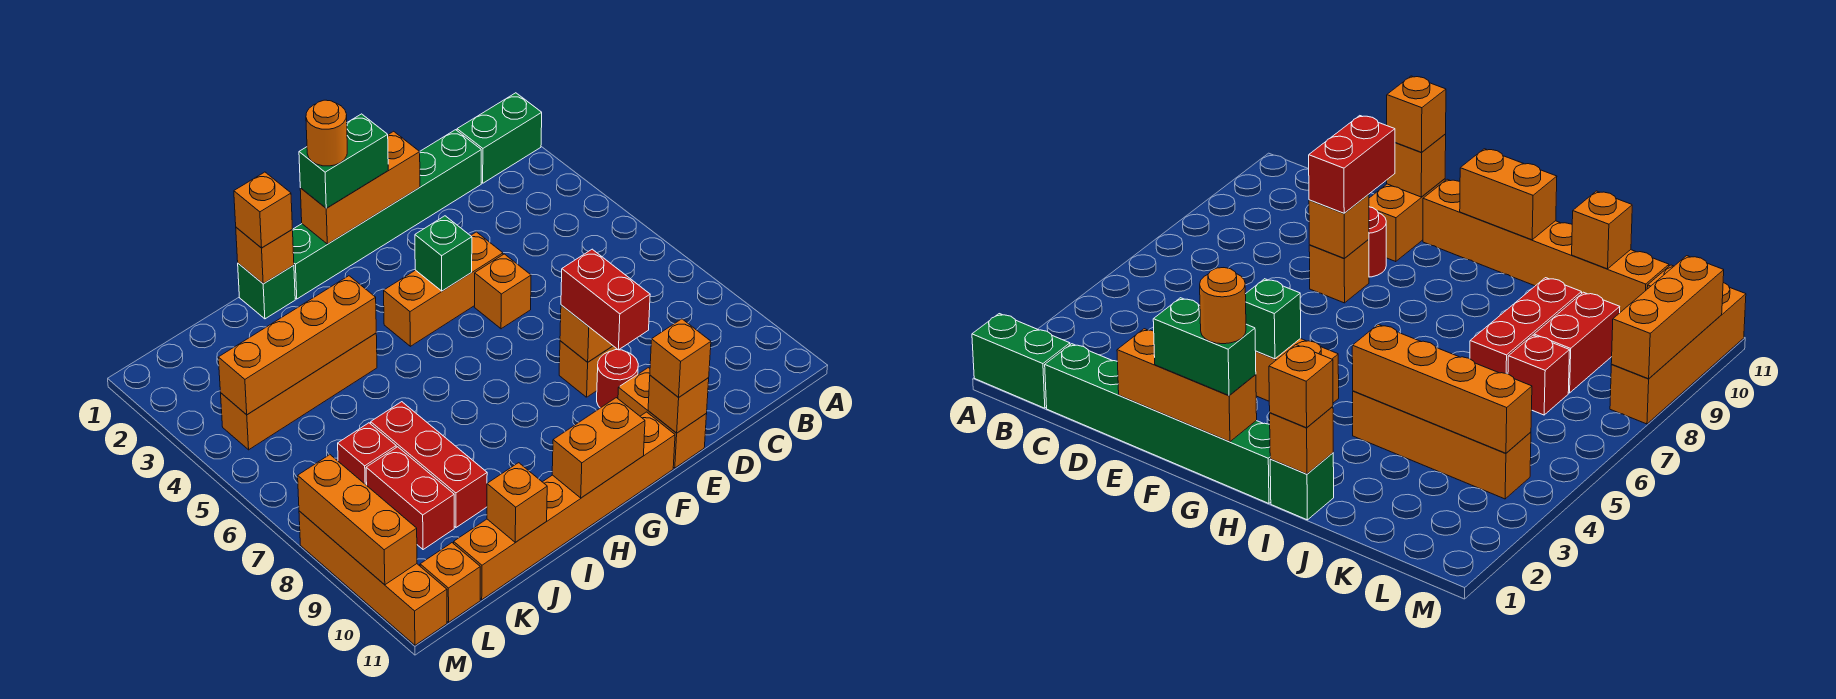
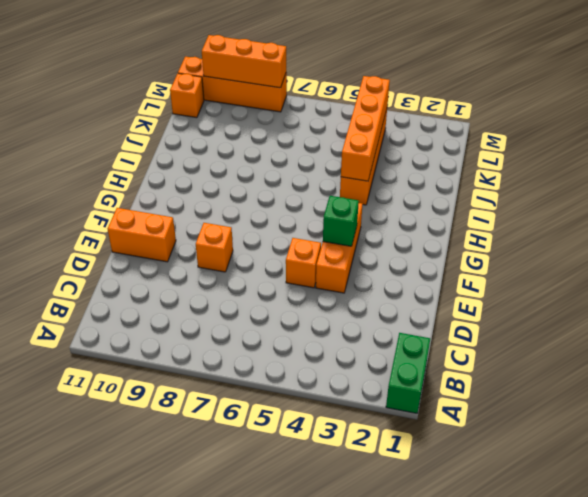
none -> green 1x6 brick [293,130,481,299]
none -> red 1x1 round brick [597,350,638,408]
none -> orange 1x6 brick [454,412,675,600]

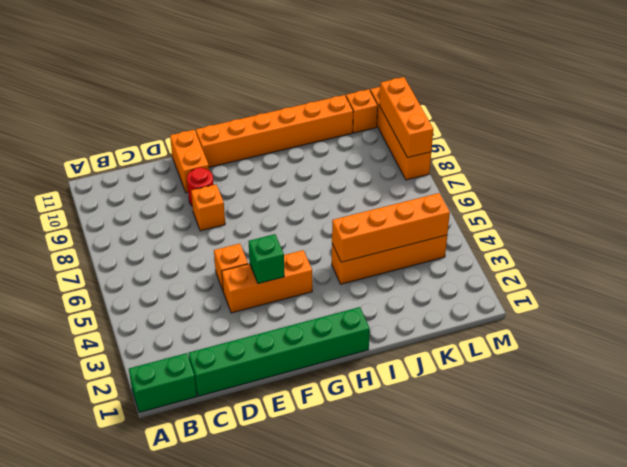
none -> green 1x1 brick [238,263,295,319]
none -> red 1x3 brick [371,402,487,527]
none -> red 1x1 brick [338,423,396,485]

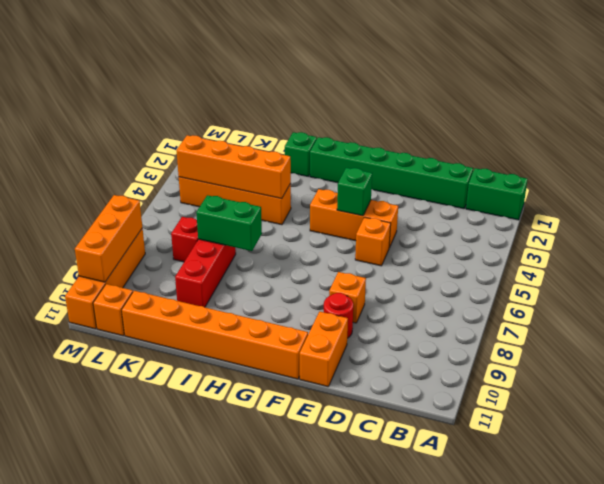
green 1x2 brick [196,195,262,251] -> green 1x2 brick moved to [299,114,388,208]
none -> red 1x2 brick [366,447,454,550]
none -> orange 1x3 brick [300,131,420,244]
none -> orange 1x1 brick [560,305,613,362]

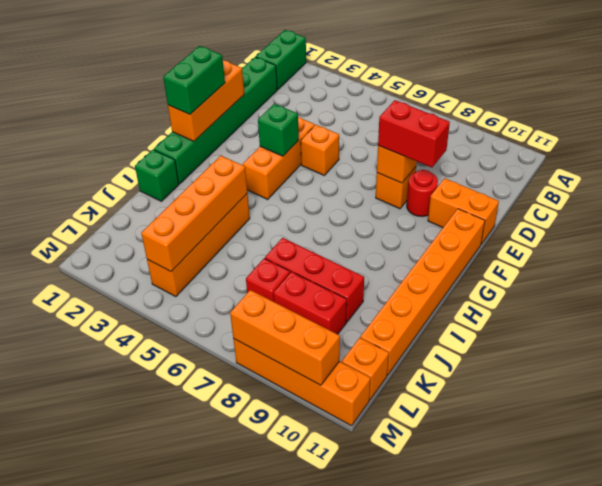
none -> orange 1x1 brick [648,375,709,433]
none -> orange 1x2 brick [552,398,645,498]
none -> orange 1x1 brick [236,227,294,284]

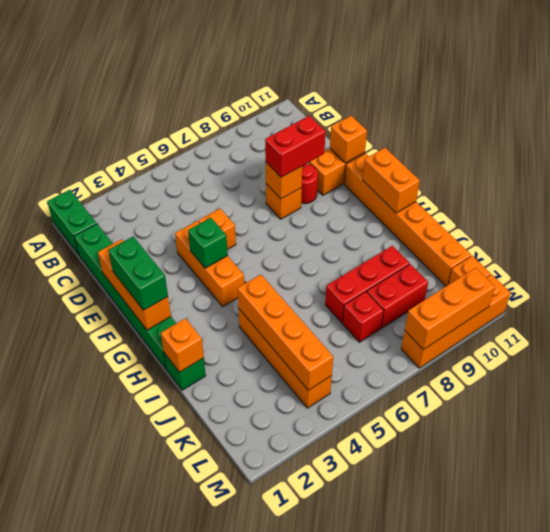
none -> orange 1x1 brick [487,463,547,542]
none -> orange 1x1 brick [650,319,711,397]
none -> orange 1x1 brick [234,172,292,248]

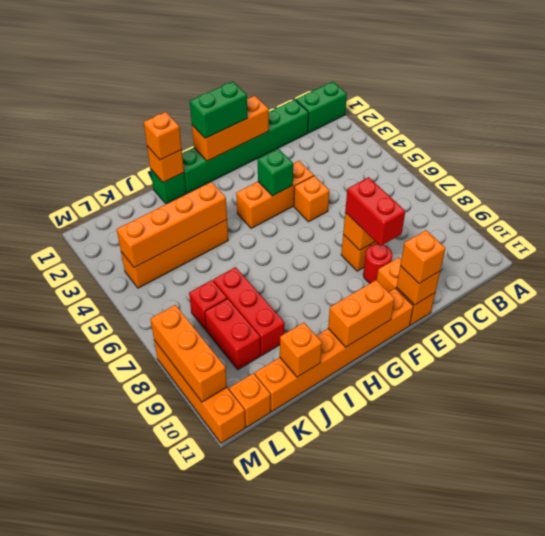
none -> orange 1x1 round brick [306,100,347,166]

